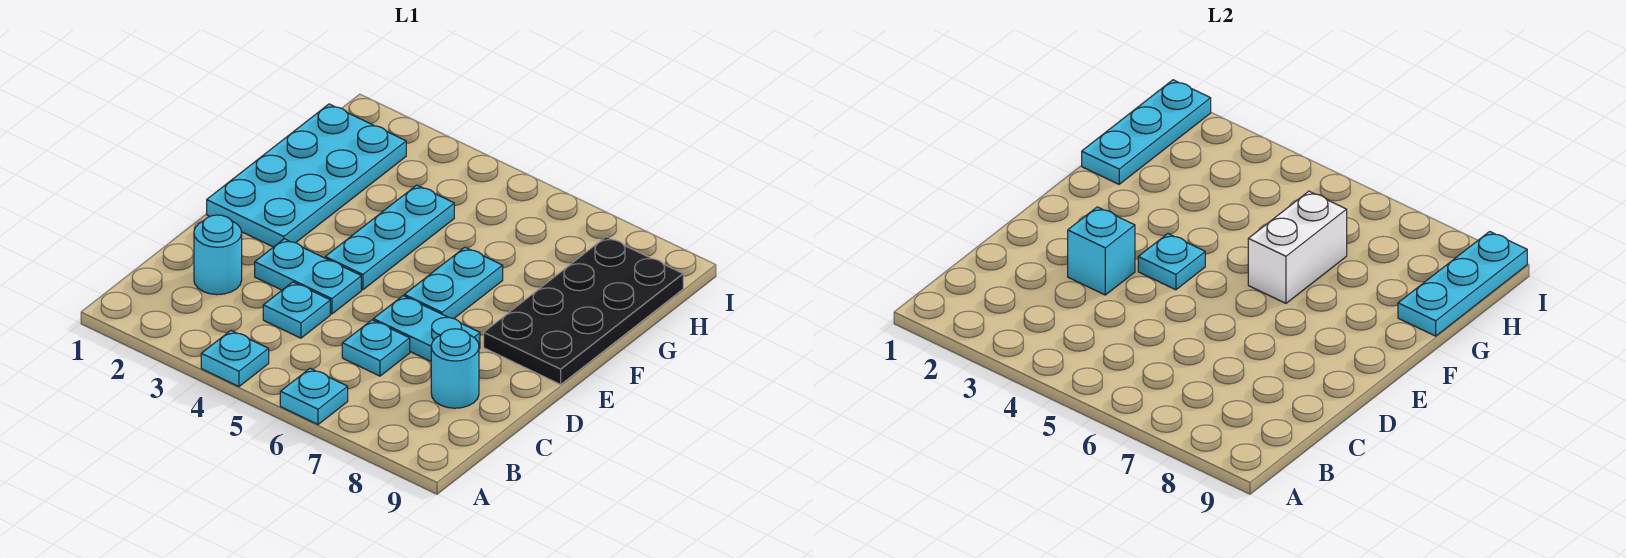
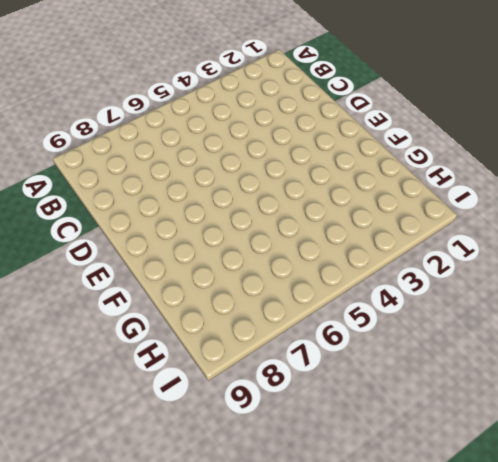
none -> cyan 1x1 plate [201,331,269,387]
none -> cyan 1x1 plate [280,368,348,424]
none -> cyan 1x1 round brick [194,215,242,295]

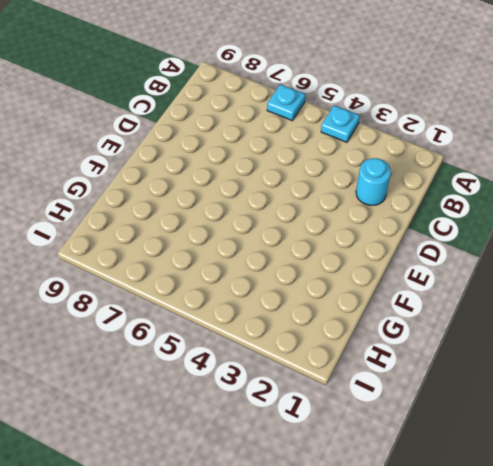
none -> cyan 1x1 plate [263,282,330,338]
none -> cyan 1x1 plate [342,320,410,376]
none -> cyan 1x1 round brick [431,329,479,408]

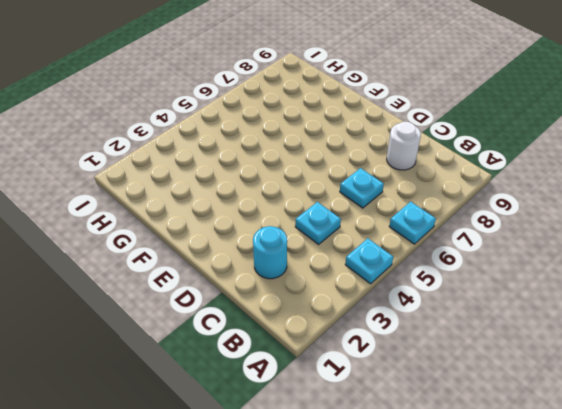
white 1x1 round brick [387,122,421,170] -> cyan 1x1 round brick [431,329,479,408]
none -> cyan 1x2 plate [255,239,361,314]
none -> cyan 1x2 plate [373,296,480,361]
none -> cyan 2x4 plate [207,104,406,247]

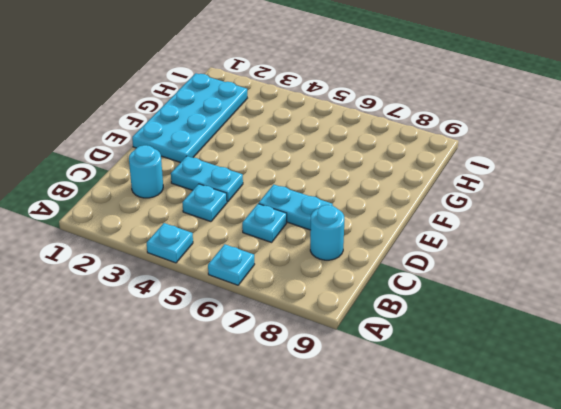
none -> cyan 1x3 plate [325,185,454,290]
none -> cyan 1x2 plate [404,247,503,319]
none -> black 2x4 plate [484,237,683,384]

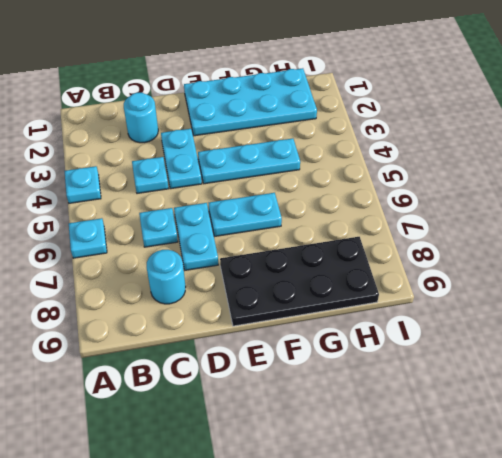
none -> cyan 1x1 brick [1068,207,1135,295]
none -> cyan 1x1 plate [1138,234,1205,290]
none -> white 1x2 brick [1248,191,1347,303]

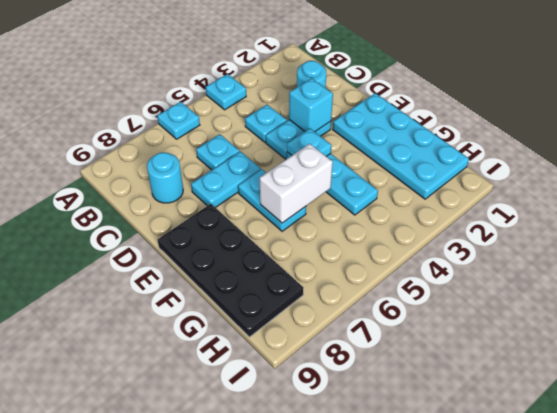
white 1x2 brick [260,144,333,223] -> white 1x2 brick turned to [1248,191,1347,303]
none -> cyan 1x3 plate [1082,80,1211,184]
none -> cyan 1x3 plate [1398,232,1527,336]

